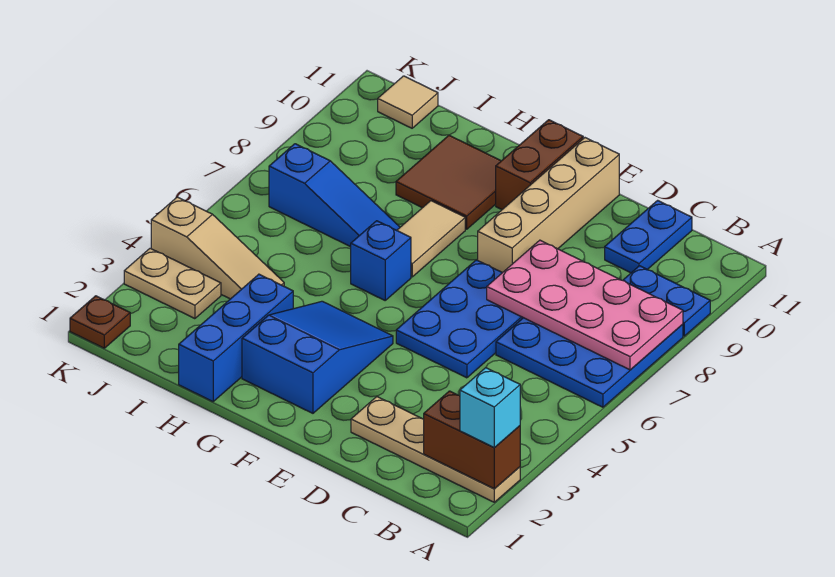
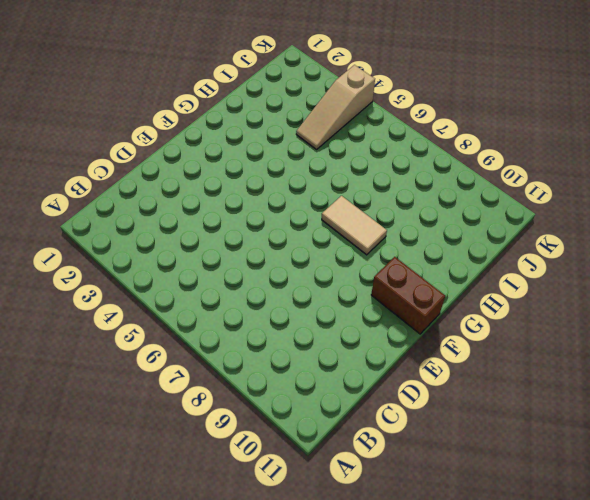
none -> tan 1x4 plate [351,397,520,502]
none -> blue 3x3 plate [496,318,683,407]
none -> blue 1x2 plate [623,266,710,336]

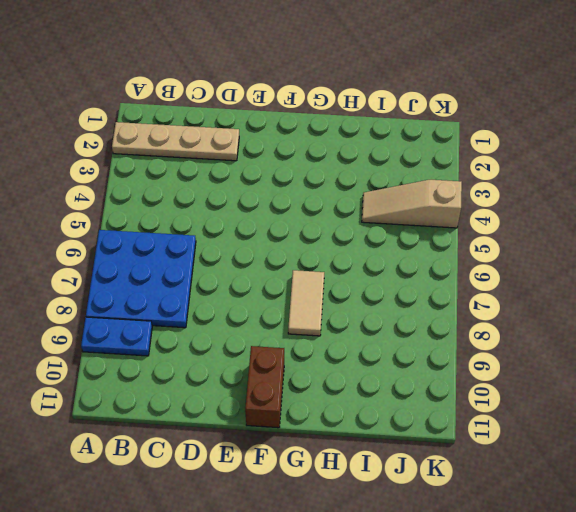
none -> blue 1x2 plate [605,200,692,273]
none -> blue 2x3 plate [396,260,523,378]
none -> tan 1x4 brick [478,138,619,273]

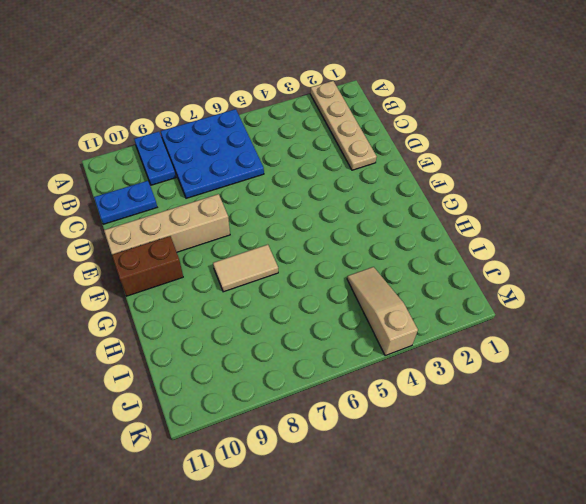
none -> blue 2x3 plate [396,260,523,378]
none -> blue 2x3 slope [242,301,393,413]
none -> blue 1x1 brick [351,221,411,300]

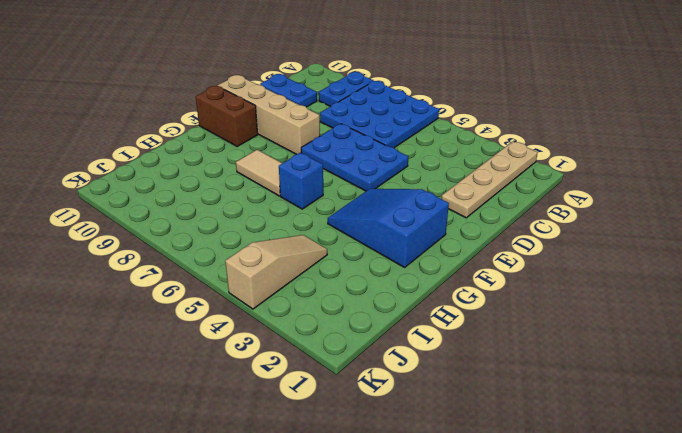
none -> brown 2x2 tile [396,135,501,229]
none -> blue 1x3 brick [179,274,293,401]
none -> blue 1x3 slope [269,144,400,247]

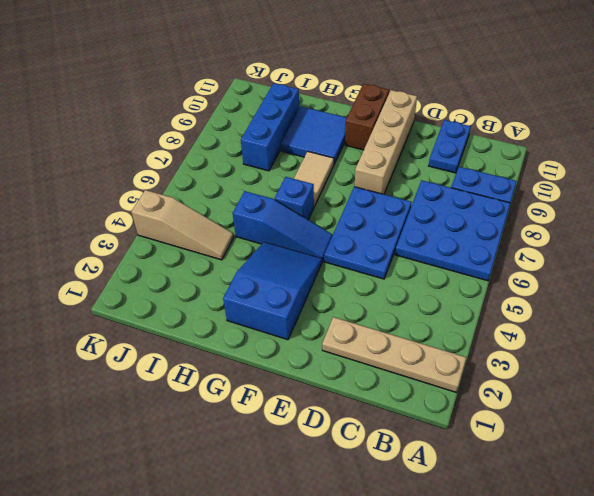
blue 1x3 slope [233,191,332,261] -> blue 1x3 slope moved to [269,144,400,247]
blue 2x2 tile [281,107,347,164] -> brown 2x2 tile [396,135,501,229]
blue 1x3 brick [241,83,299,171] -> blue 1x3 brick moved to [179,274,293,401]
none -> tan 1x2 plate [124,248,221,319]
none -> tan 1x1 tile [378,76,438,128]
none -> brown 1x1 plate [70,296,130,348]

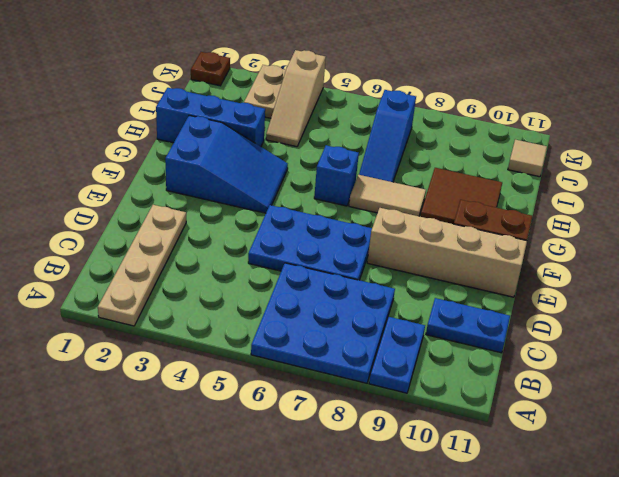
none -> brown 1x2 brick [424,391,520,489]
none -> pink 2x4 plate [487,240,683,370]
none -> cyan 1x1 brick [460,368,520,448]

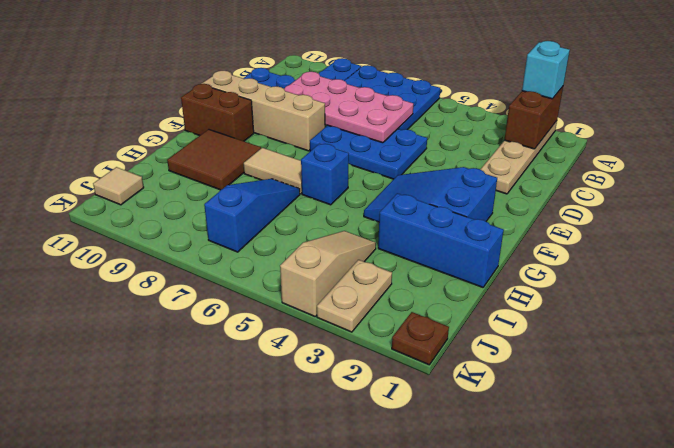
pink 2x4 plate [284,72,413,143] -> pink 2x4 plate turned to [487,240,683,370]

